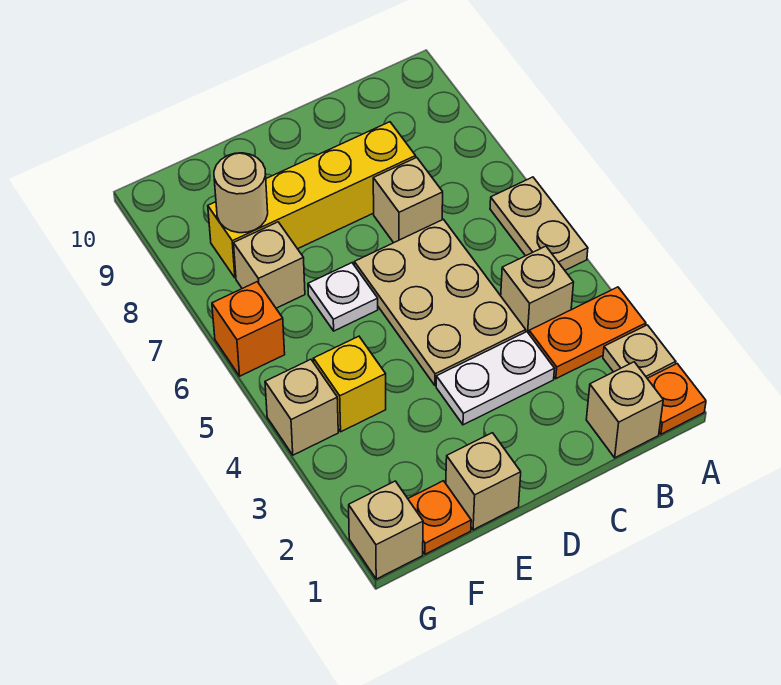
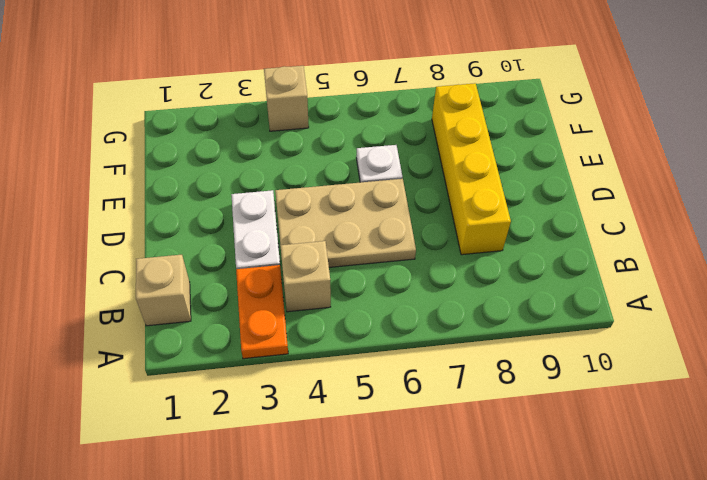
none -> orange 1x1 plate [647,364,706,434]
none -> tan 1x1 plate [603,325,676,378]
none -> tan 1x2 plate [490,177,588,270]

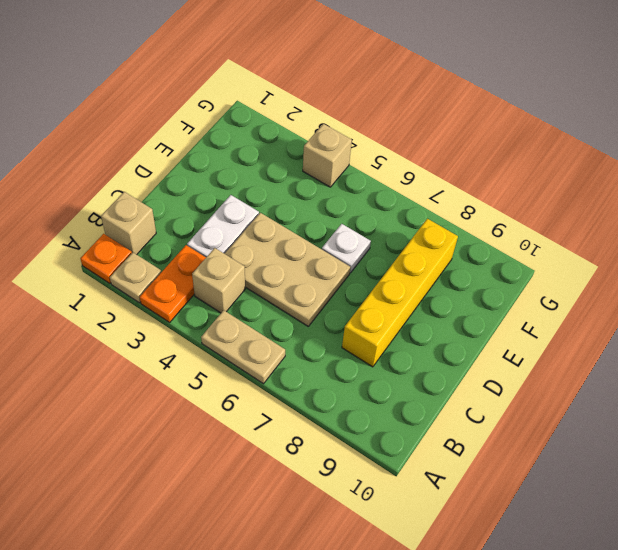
none -> tan 1x1 brick [373,157,443,243]
none -> tan 1x1 brick [446,433,521,530]
none -> orange 1x1 plate [408,481,471,554]

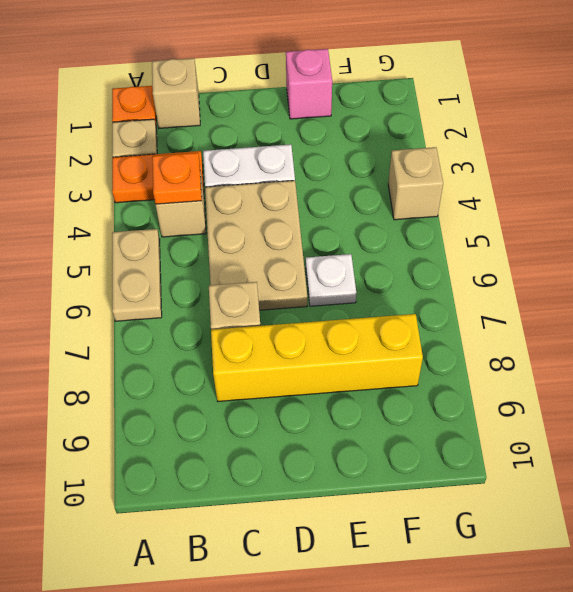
orange 1x1 plate [152,153,202,204] -> orange 1x1 plate moved to [408,481,471,554]
pink 1x1 brick [286,49,332,119] -> tan 1x1 brick [446,433,521,530]
none -> yellow 1x1 brick [314,336,386,432]
none -> tan 1x1 brick [234,222,305,308]
none -> tan 1x1 brick [349,481,423,579]

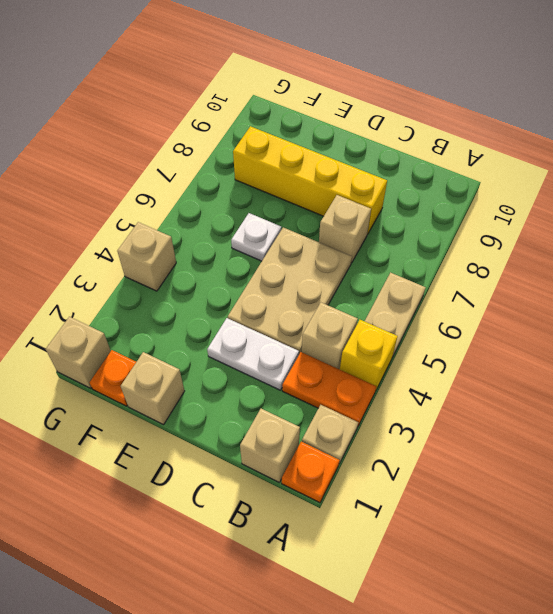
yellow 1x1 brick [340,320,398,391] -> yellow 1x1 brick moved to [314,336,386,432]
none -> tan 1x1 brick [234,222,305,308]
none -> orange 1x1 brick [212,282,285,376]
none -> tan 1x1 round brick [214,153,268,233]

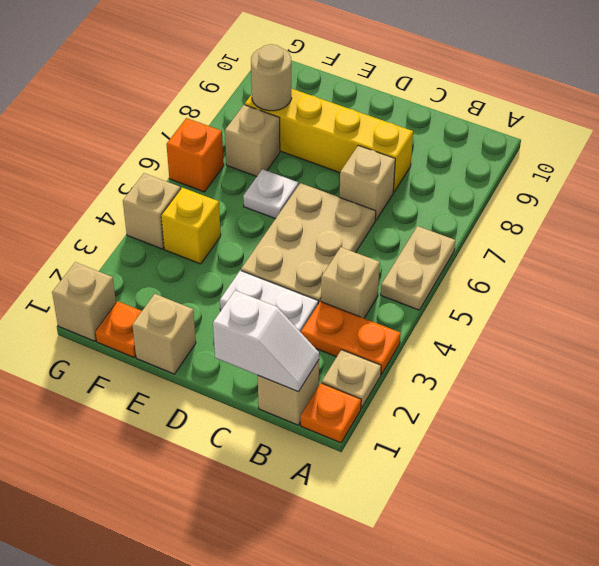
white 1x2 slope [213,290,319,392] -> none

